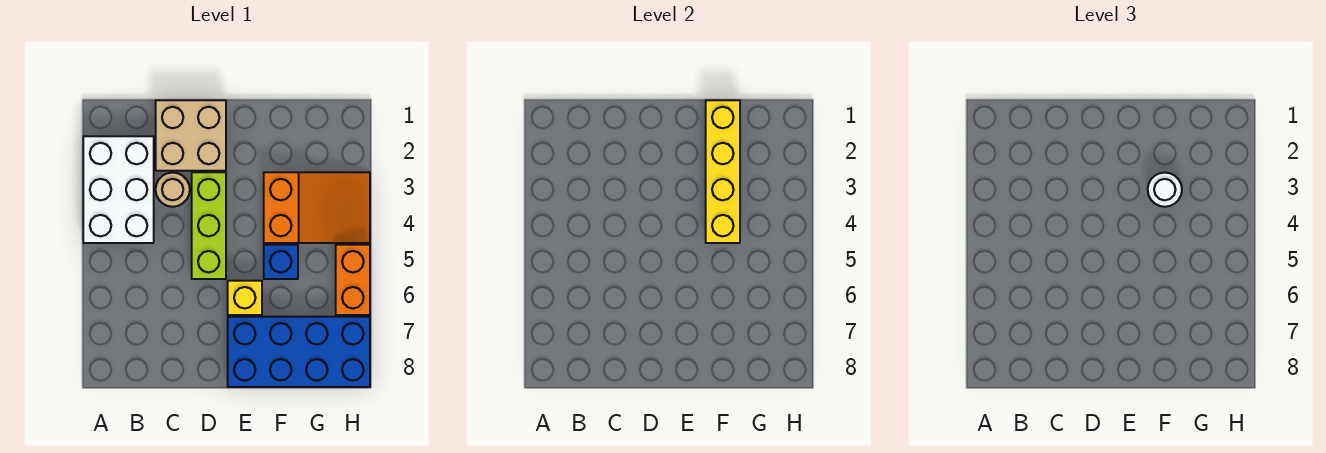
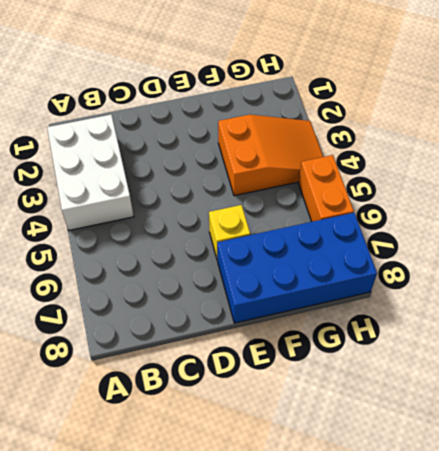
none -> tan 2x2 brick [156,100,226,171]
none -> tan 1x1 round brick [156,173,190,207]

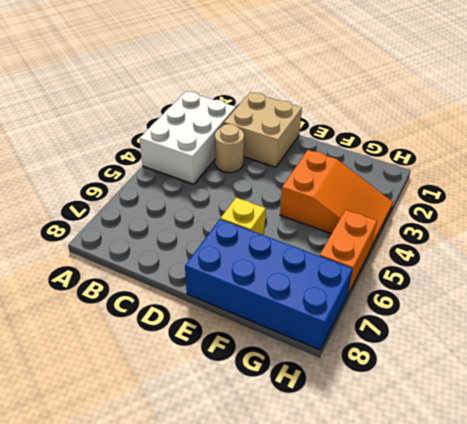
none -> lime 1x3 brick [192,172,226,279]
none -> blue 1x1 brick [264,245,298,279]

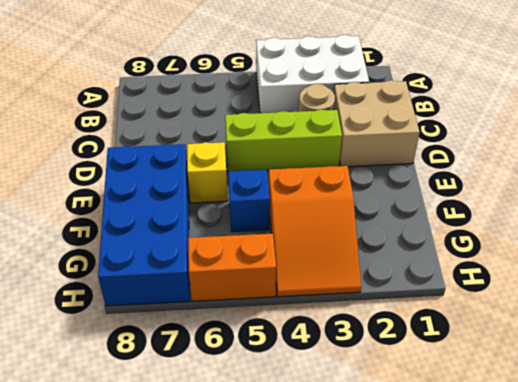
none -> yellow 1x4 brick [706,100,740,243]
none -> white 1x1 round brick [1148,173,1182,207]

